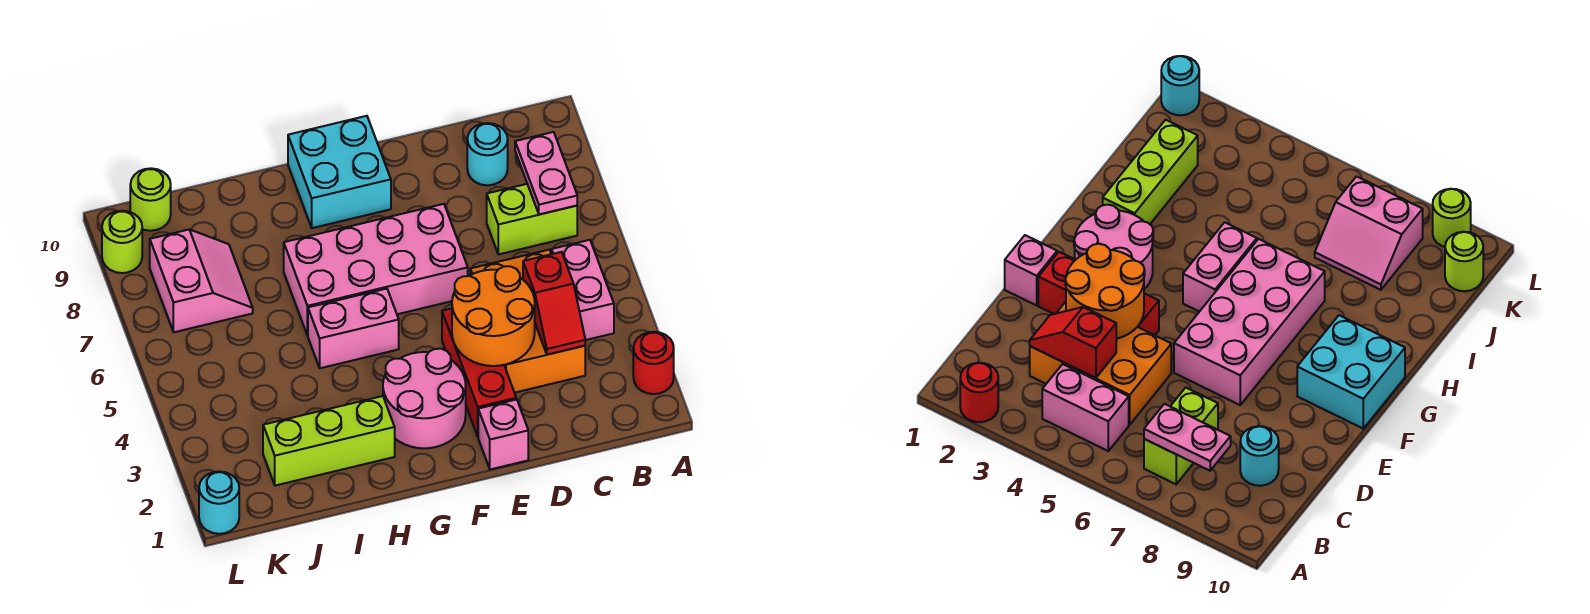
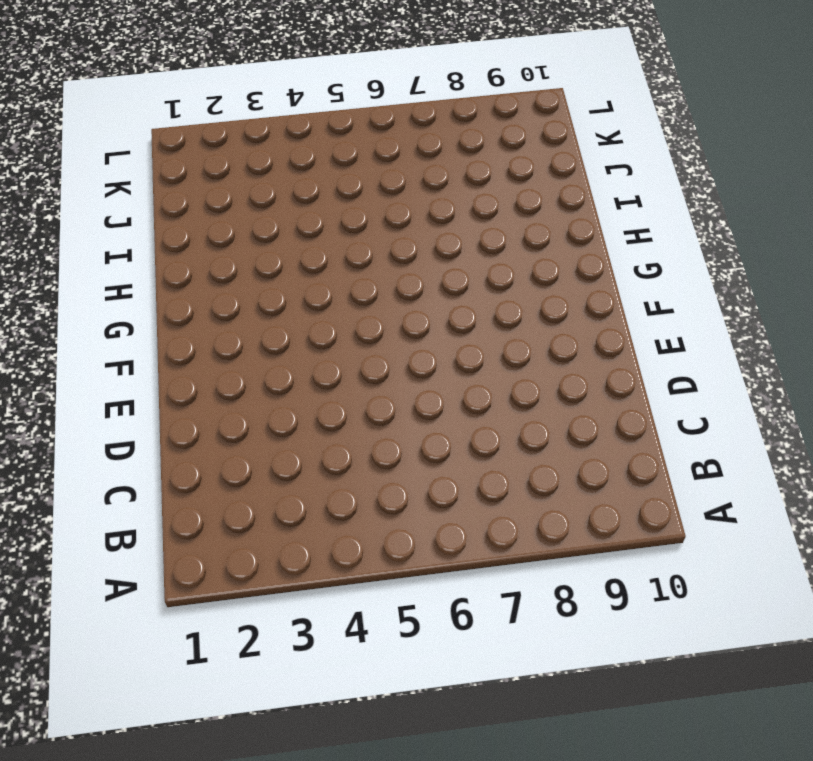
none -> red 1x1 round brick [633,332,674,394]
none -> pink 1x2 brick [552,240,614,340]
none -> lime 1x2 brick [487,184,577,254]

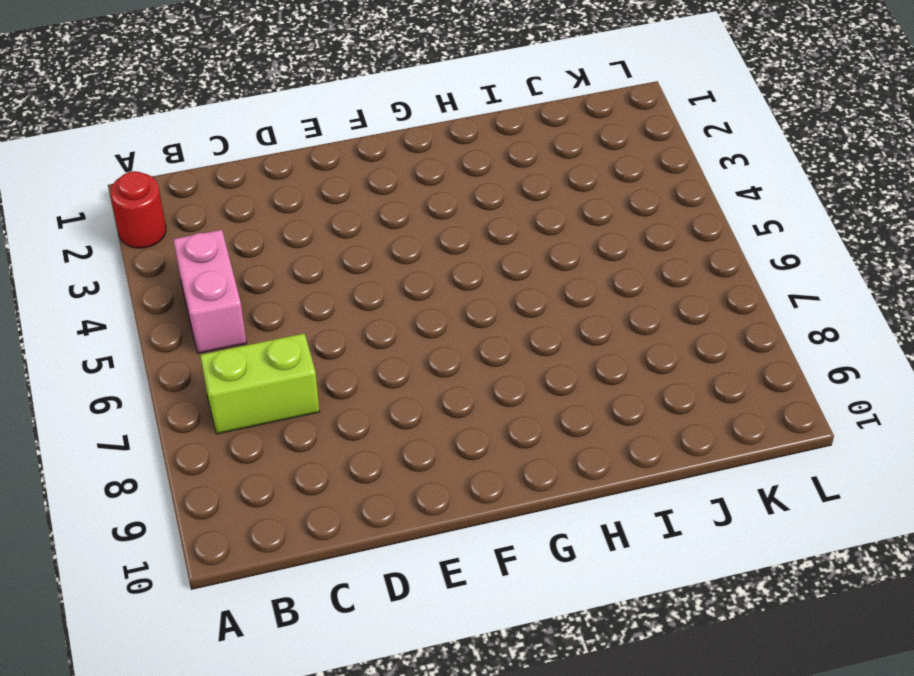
none -> orange 2x3 brick [470,250,585,393]
none -> cyan 1x1 round brick [467,123,508,185]
none -> pink 1x1 brick [478,399,528,469]

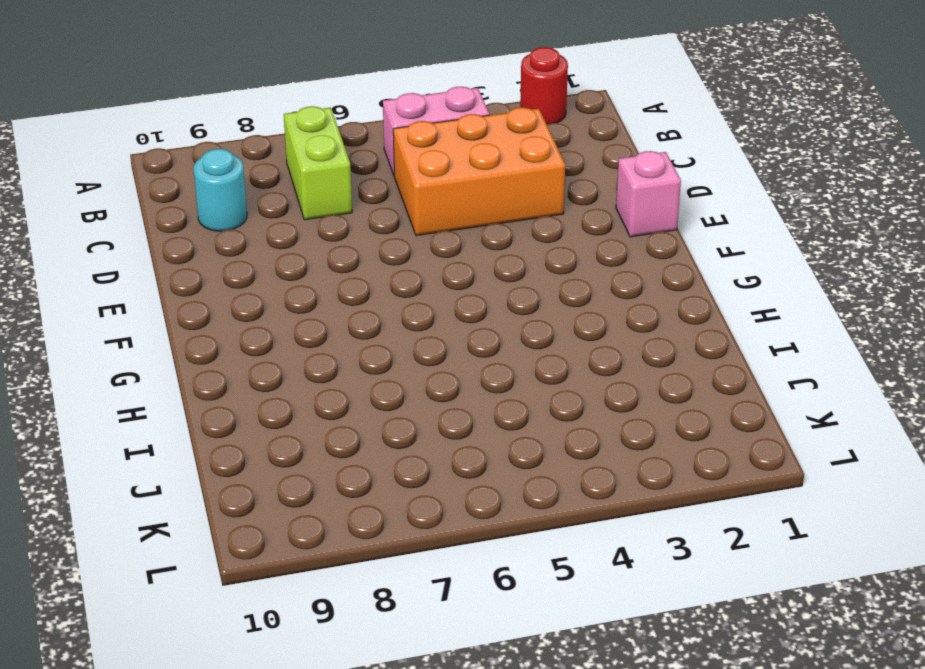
none -> red 1x3 brick [442,309,516,436]
none -> pink 2x4 brick [284,204,468,336]
none -> pink 2x2 round brick [383,349,466,448]

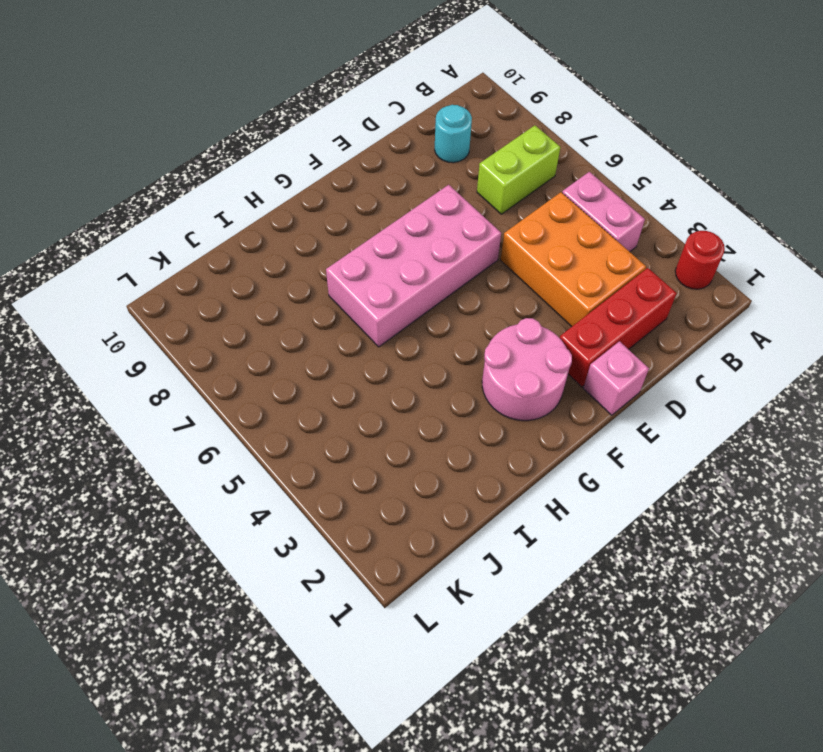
red 1x3 brick [560,268,676,387] -> red 1x3 brick turned to [442,309,516,436]
none -> cyan 2x2 brick [288,116,391,228]
none -> pink 1x2 brick [308,289,399,368]
none -> lime 1x3 brick [263,396,395,486]

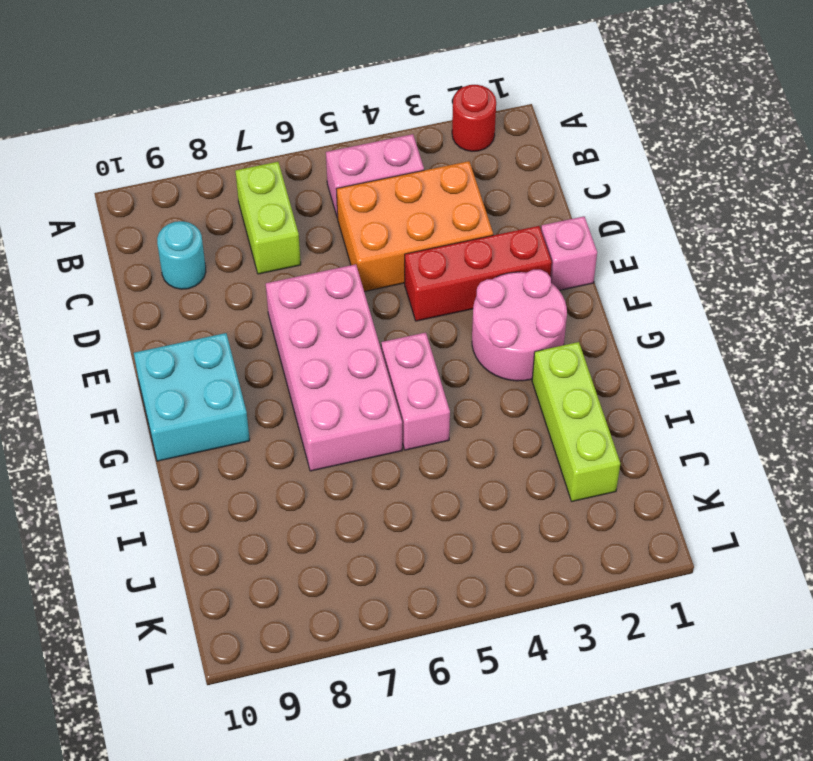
none -> pink 2x2 slope [150,230,253,332]
none -> lime 1x1 round brick [130,168,171,231]
none -> cyan 1x1 round brick [199,472,239,534]

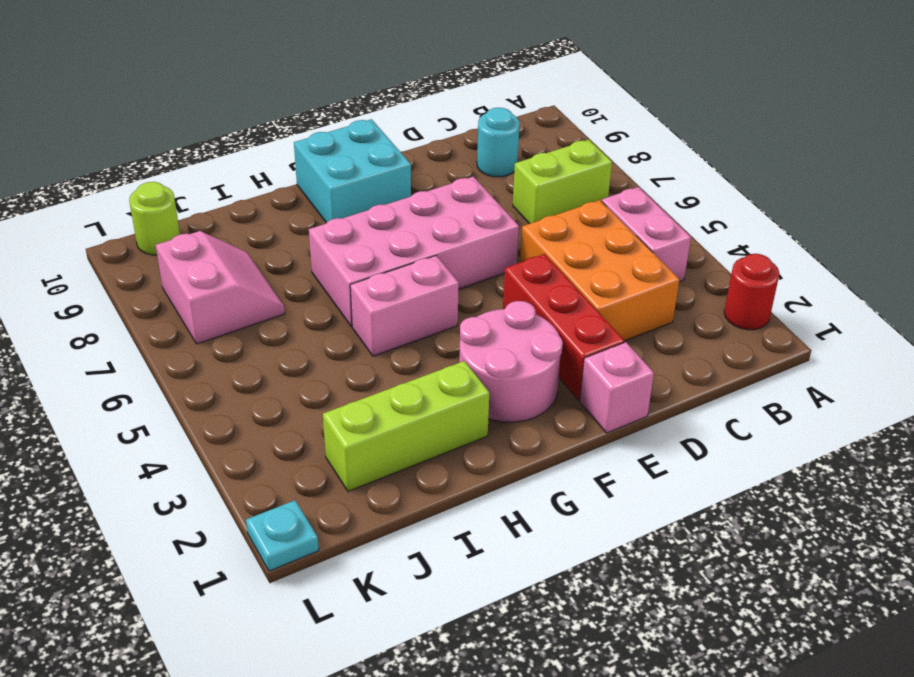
cyan 1x1 plate [246,500,319,571] -> cyan 1x1 round brick [199,472,239,534]
none -> lime 1x1 round brick [102,211,142,273]
none -> pink 1x2 plate [515,132,577,214]
none -> red 1x2 slope [523,252,585,355]

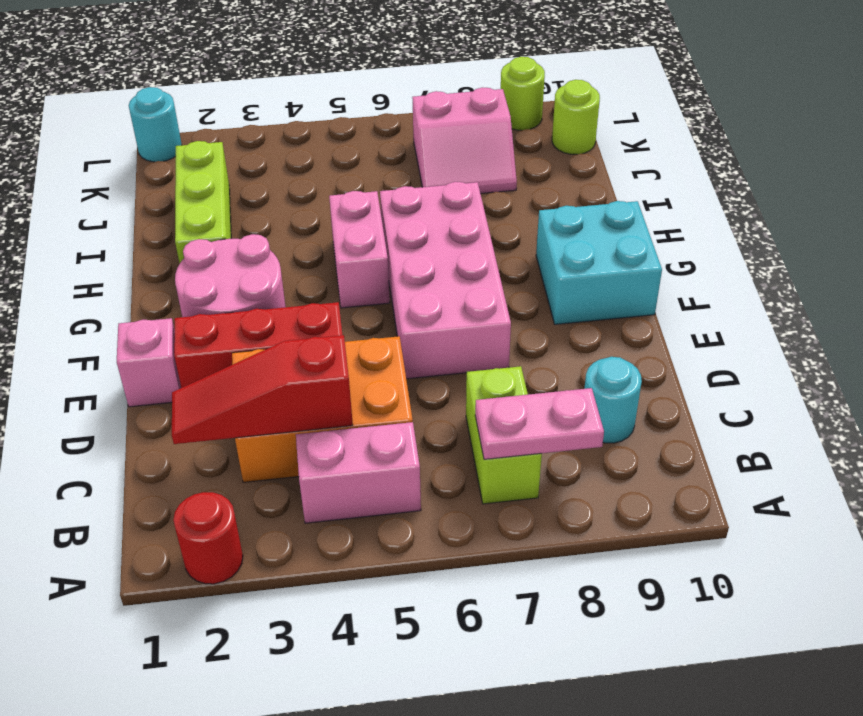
red 1x3 slope [172,335,353,444] -> red 1x2 slope [523,252,585,355]
none -> orange 2x2 round brick [452,266,535,366]

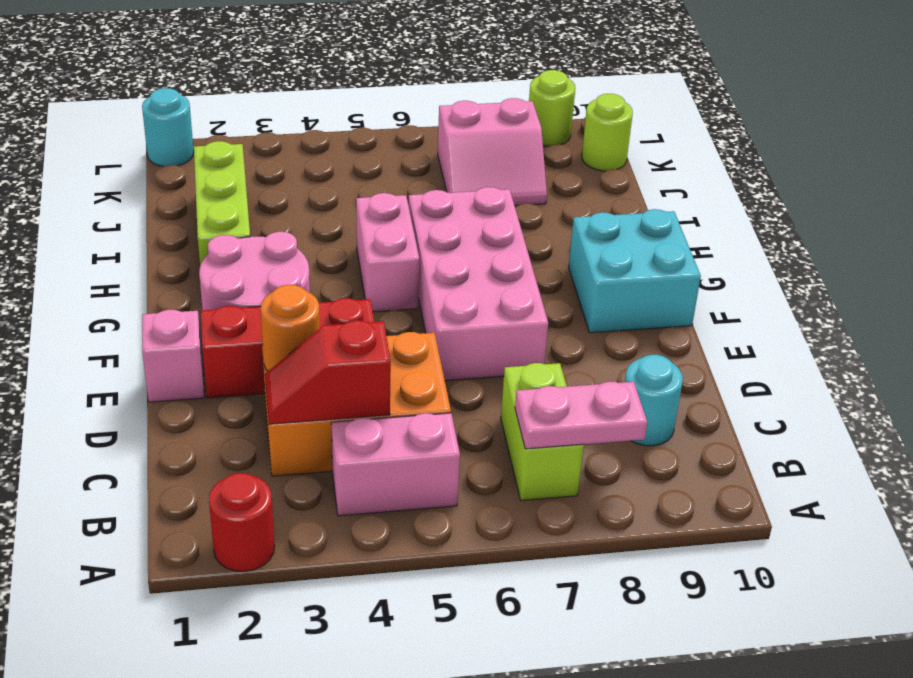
orange 1x1 round brick [261,285,320,371] -> orange 2x2 round brick [452,266,535,366]

